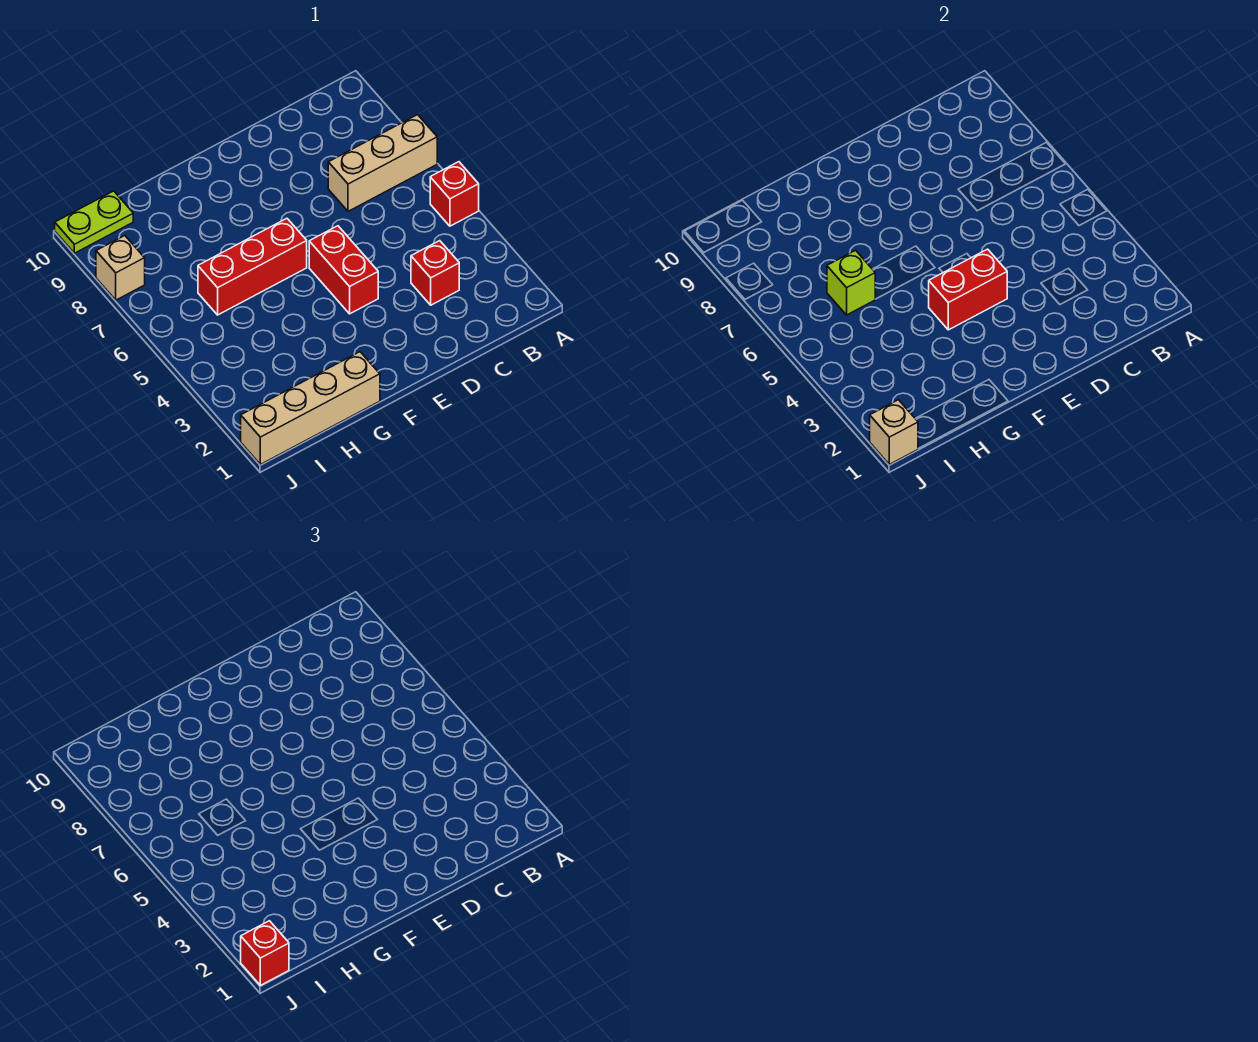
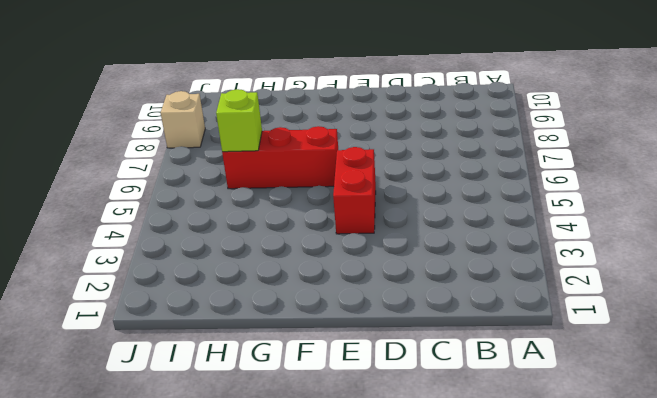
none -> red 1x1 brick [430,162,479,226]
none -> tan 1x3 brick [328,115,437,211]
none -> red 1x1 brick [411,241,459,305]

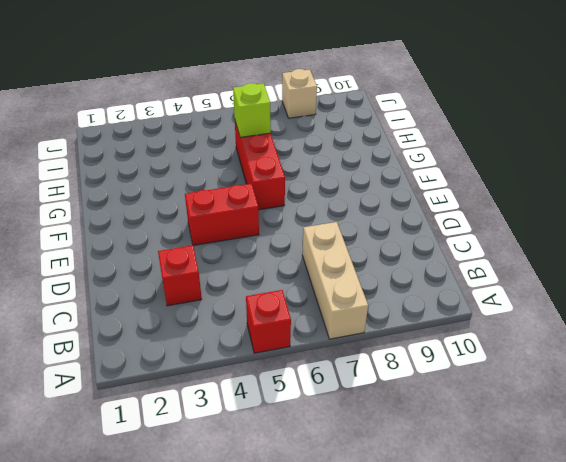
none -> tan 1x4 brick [241,352,380,464]
none -> lime 1x2 plate [55,191,133,253]
none -> red 1x2 brick [929,249,1007,330]

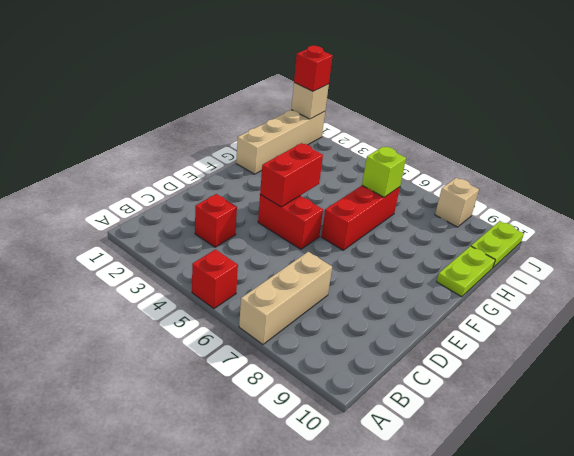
lime 1x2 plate [437,246,495,297] -> none

